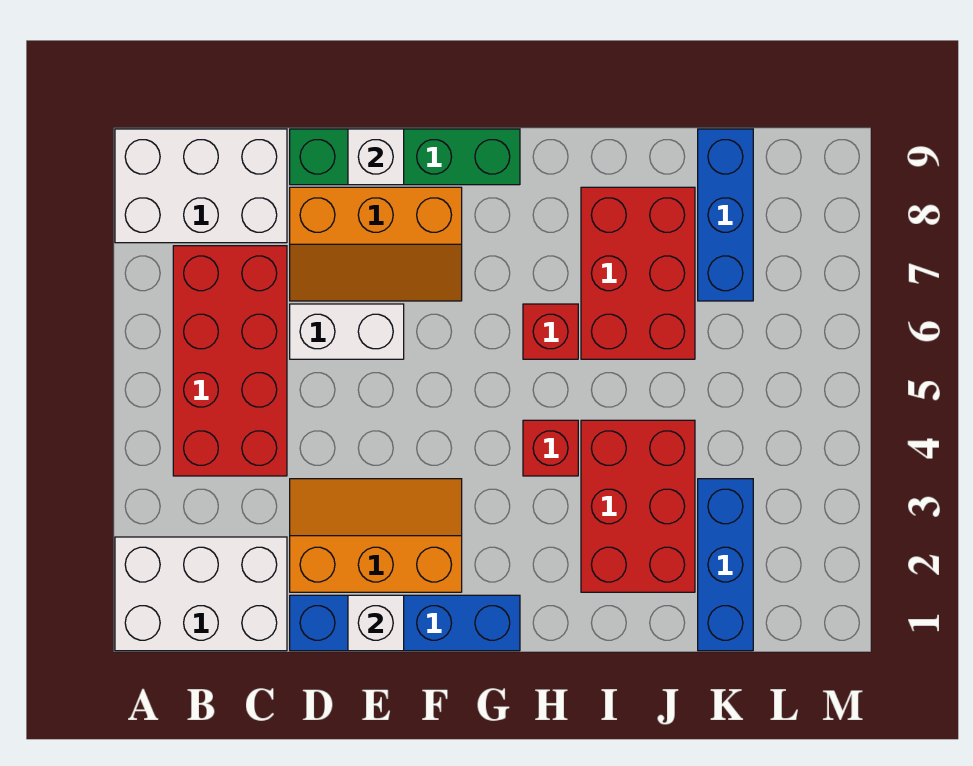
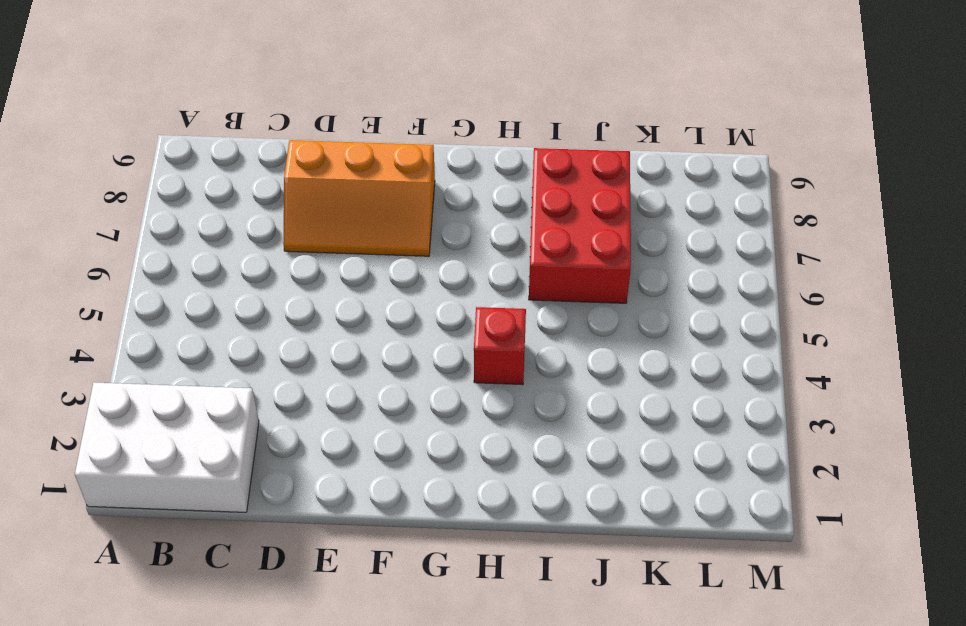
none -> white 2x3 brick [115,129,287,243]
none -> red 2x4 brick [173,246,287,476]
none -> blue 1x4 brick [290,595,520,651]

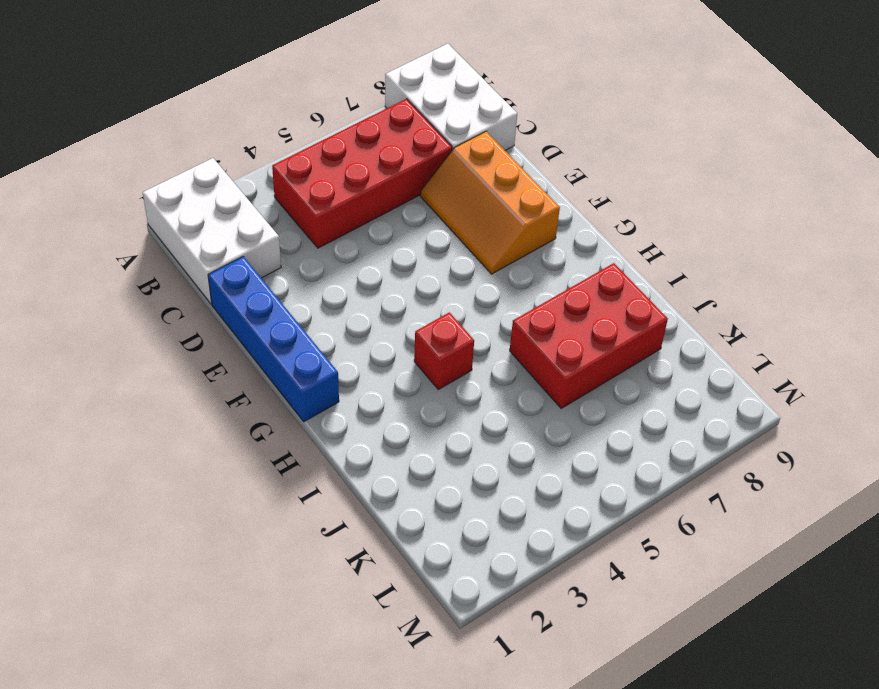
none -> orange 2x3 slope [290,479,462,592]
none -> white 1x2 brick [290,304,404,359]
none -> green 1x4 brick [290,129,520,185]

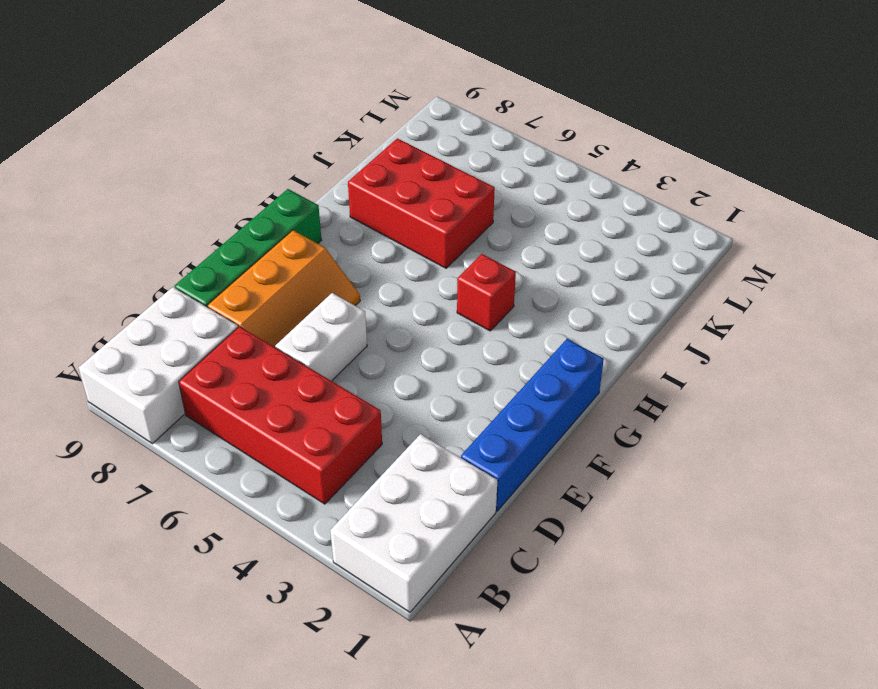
none -> orange 2x3 slope [290,479,462,592]
none -> red 1x1 brick [523,304,578,359]
none -> red 2x3 brick [581,420,695,592]

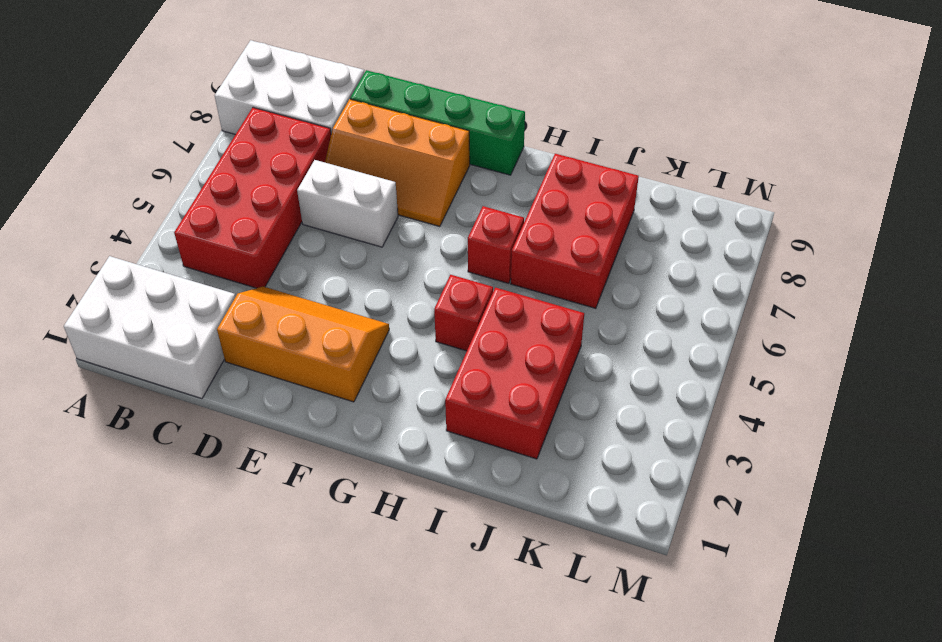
none -> blue 1x4 brick [290,595,520,651]
none -> blue 1x3 brick [698,479,753,651]
none -> blue 1x3 brick [698,129,753,301]

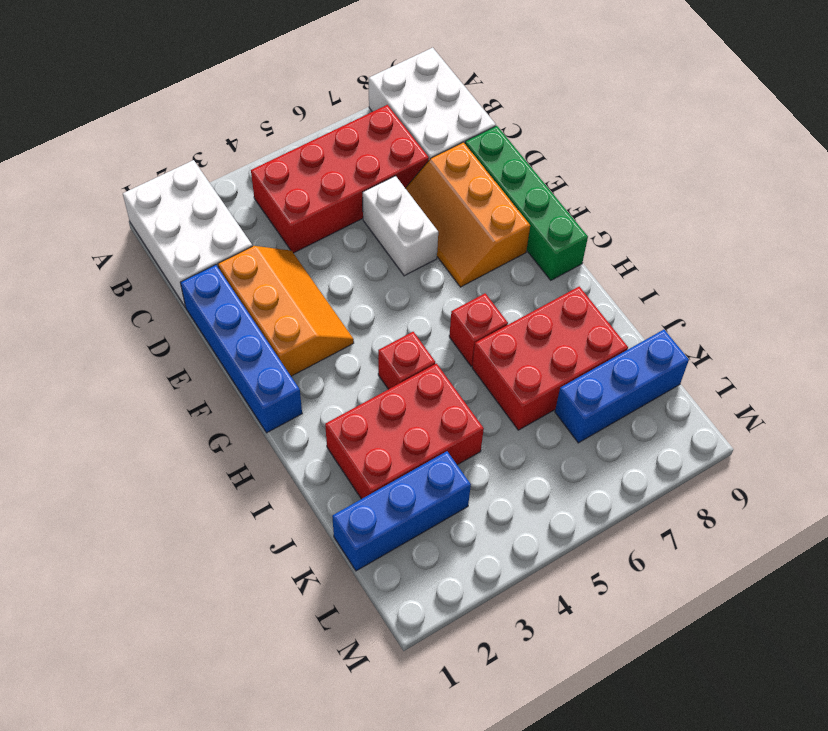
none -> white 1x1 brick [348,595,404,651]
none -> white 1x1 brick [348,129,404,185]

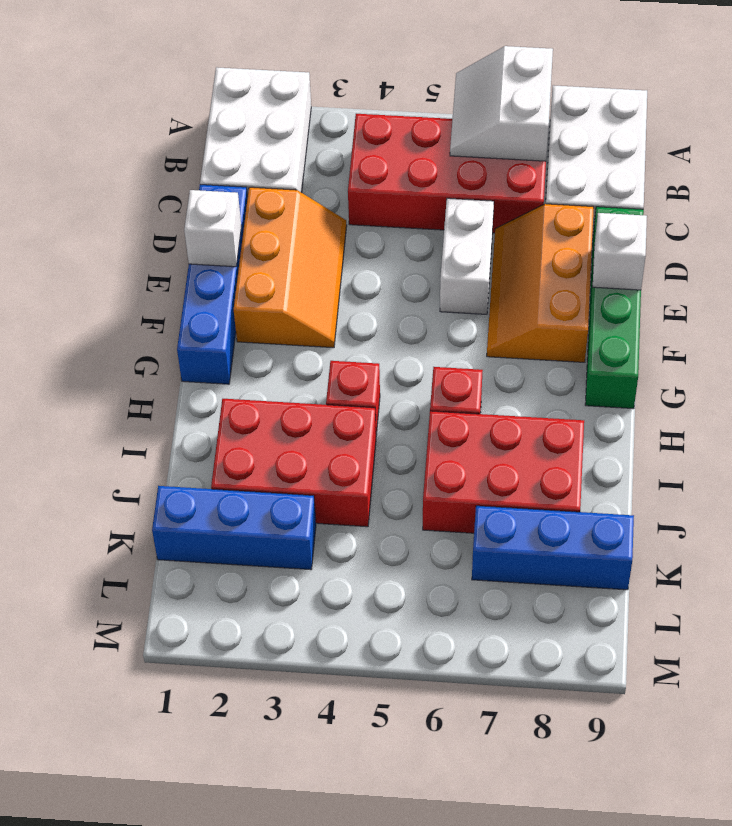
white 2x2 slope [450,46,553,161] -> none

